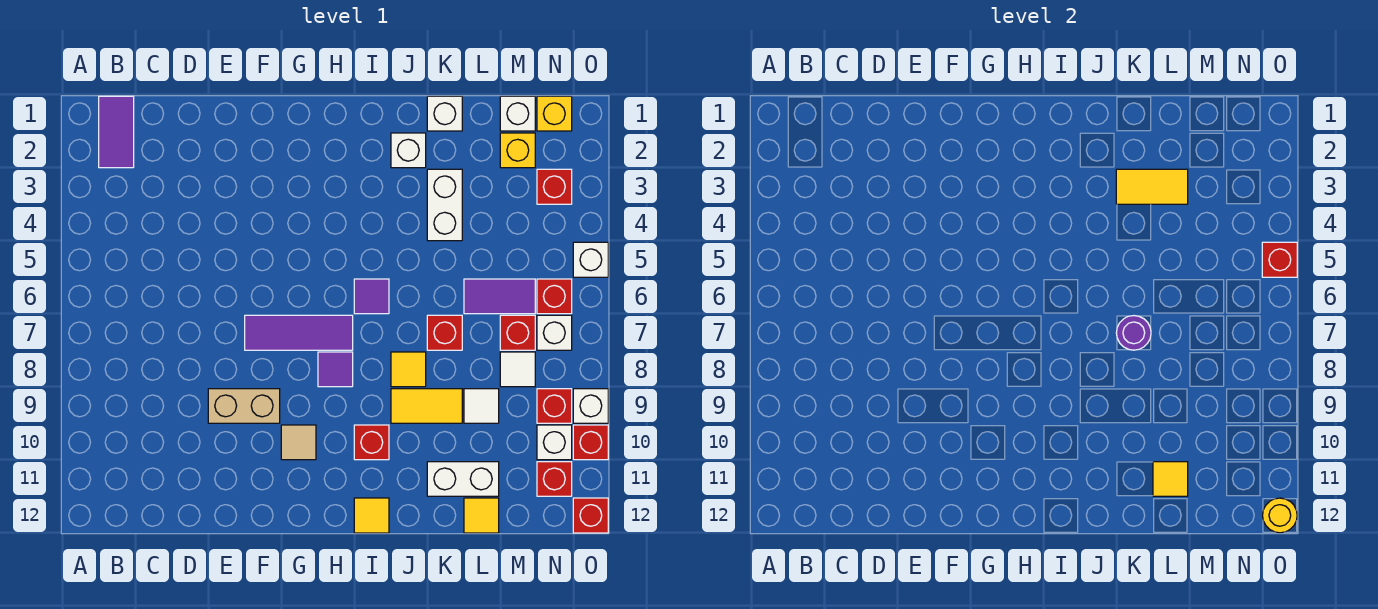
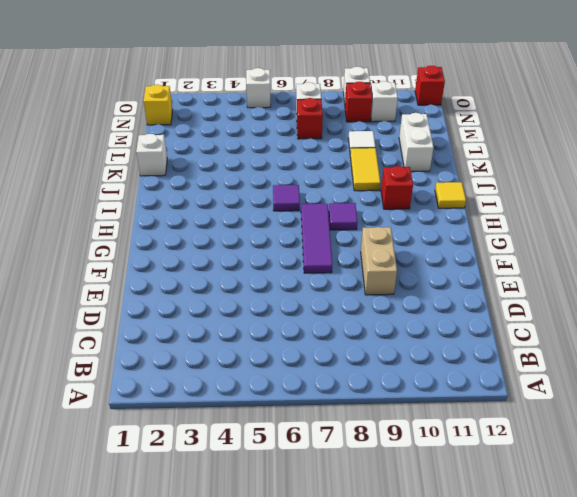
none -> purple 1x2 tile [99,96,134,168]
none -> tan 1x1 tile [281,425,316,460]
none -> white 1x1 brick [391,133,426,168]
none -> yellow 1x1 tile [391,352,426,387]

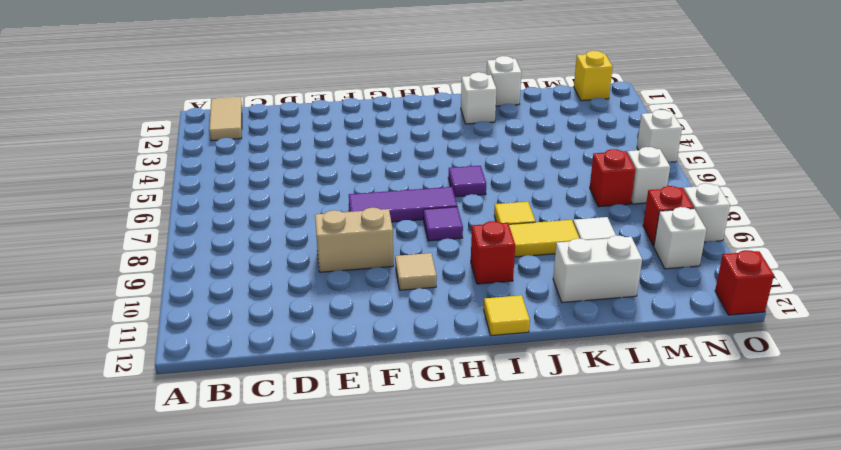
tan 1x2 tile [209,97,242,141] -> purple 1x2 tile [99,96,134,168]
none -> white 1x2 brick [427,169,462,241]
none -> red 1x1 brick [427,315,462,350]
none -> purple 1x2 tile [464,279,535,314]
none -> yellow 1x1 tile [464,498,499,533]

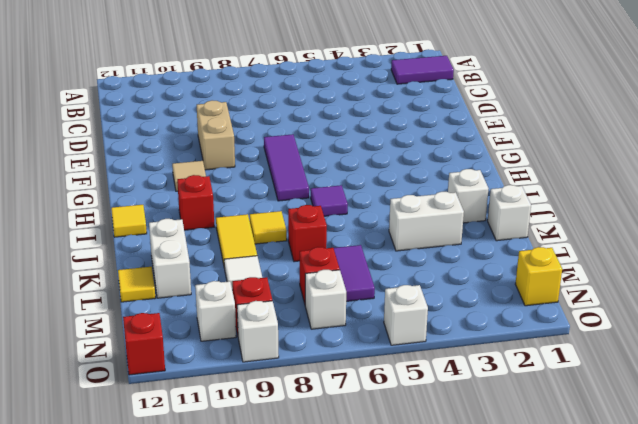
none -> purple 1x1 tile [318,352,353,387]
none -> white 1x1 brick [500,96,535,131]
none -> yellow 1x1 brick [500,133,535,168]
none -> white 1x1 tile [500,352,535,387]

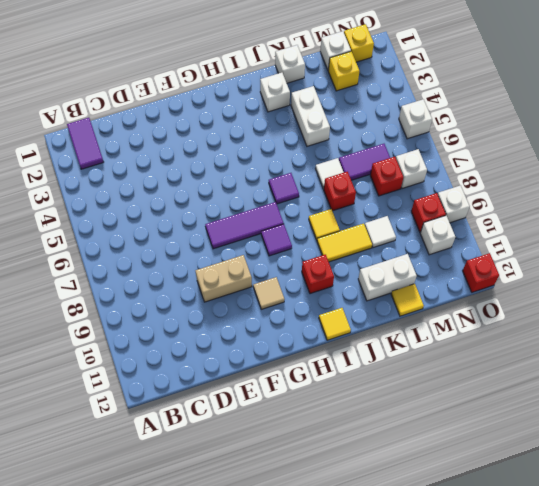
white 1x1 tile [315,158,344,189] -> white 1x1 tile moved to [500,352,535,387]
none -> red 1x1 brick [537,169,572,204]
none -> red 1x1 brick [537,279,572,314]
none -> red 1x1 brick [537,462,572,496]
none -> red 1x1 brick [573,425,608,460]

